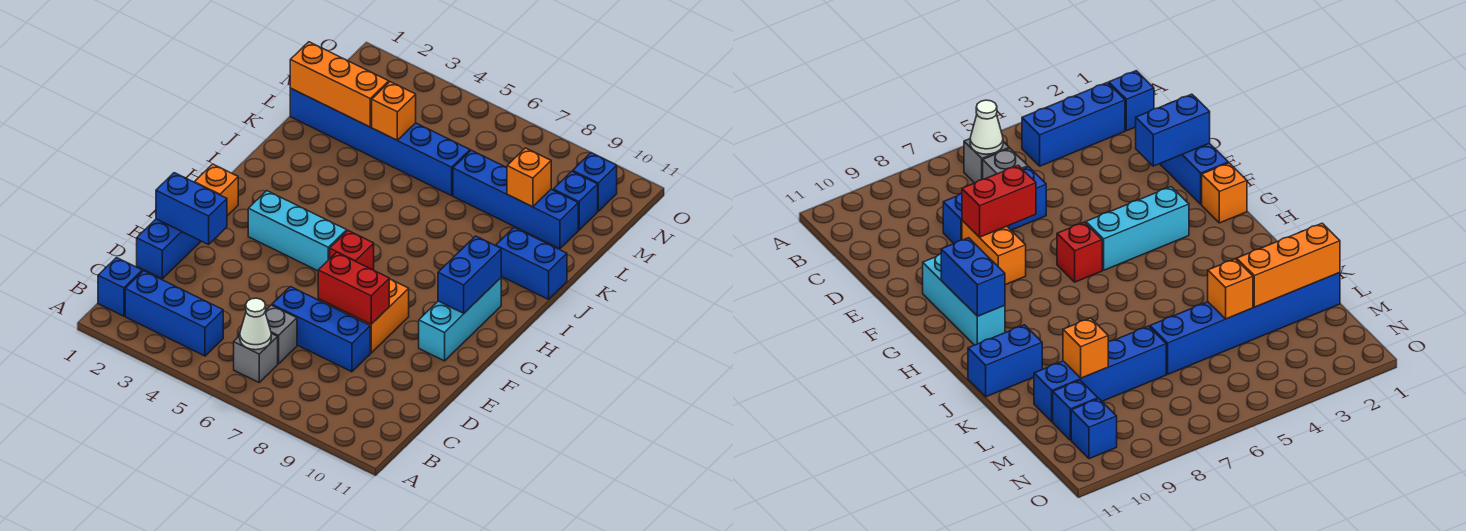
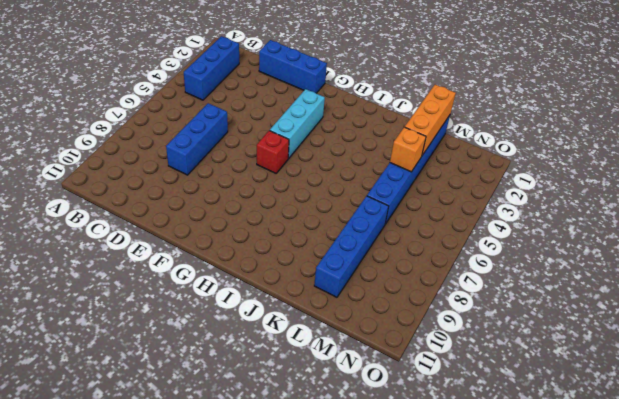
none -> blue 1x1 brick [98,258,142,316]
none -> grey 1x1 brick [234,333,278,382]
none -> grey 1x1 brick [265,305,297,364]

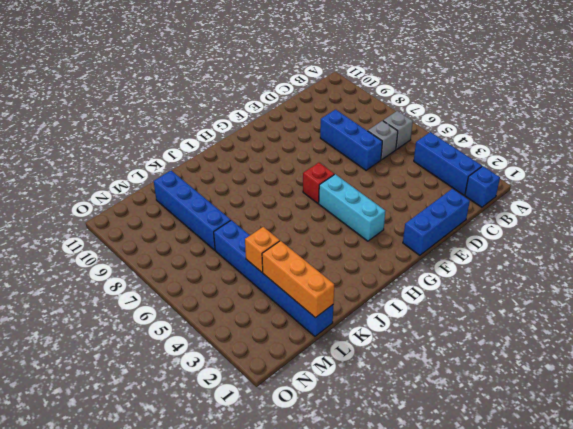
none -> orange 1x2 brick [345,279,409,353]
none -> cyan 1x3 brick [419,278,501,361]
none -> orange 1x1 brick [195,164,238,216]

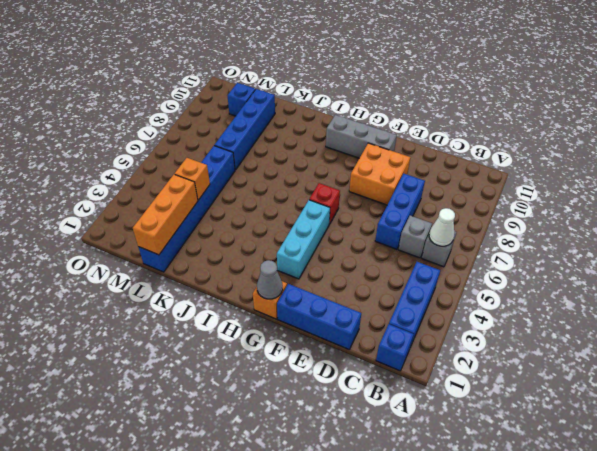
orange 2x2 brick [349,143,410,205] -> orange 1x2 brick [345,279,409,353]
grey 1x3 brick [326,115,397,158] -> cyan 1x3 brick [419,278,501,361]
grey 1x1 cone [257,260,283,299] -> none
none -> blue 1x2 brick [496,228,567,299]
none -> blue 1x1 brick [573,153,617,211]
none -> blue 1x2 brick [156,173,227,244]

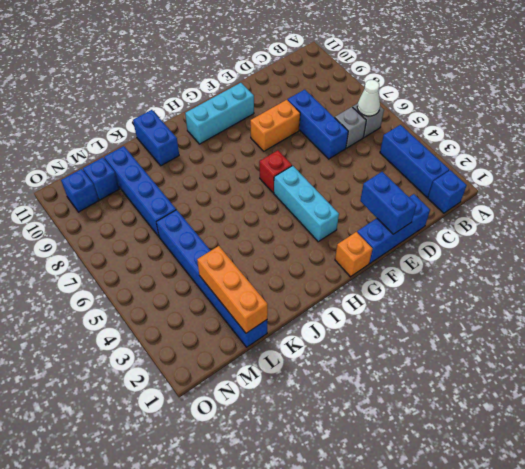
none -> red 1x2 brick [318,252,389,324]
none -> blue 1x2 brick [438,236,501,313]
none -> orange 1x1 brick [372,82,416,140]

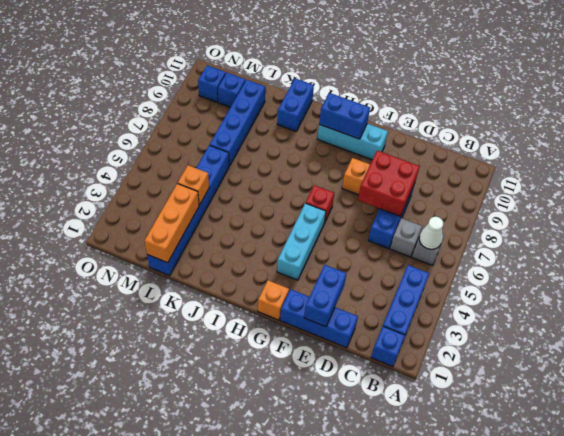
red 2x2 brick [358,151,420,216] -> red 1x2 brick [318,252,389,324]
none -> orange 1x1 brick [507,148,551,207]

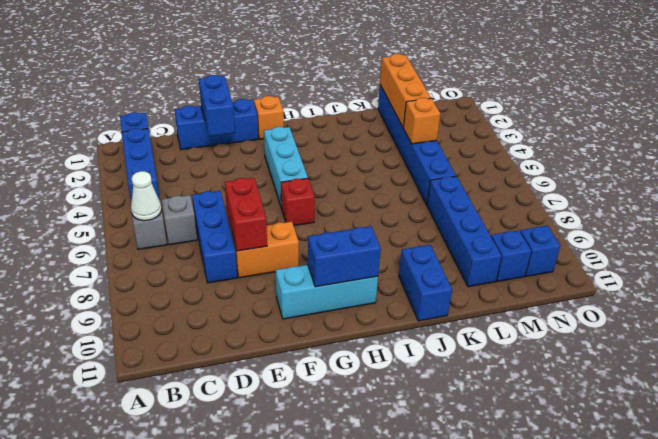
none -> orange 1x1 brick [507,148,551,207]

